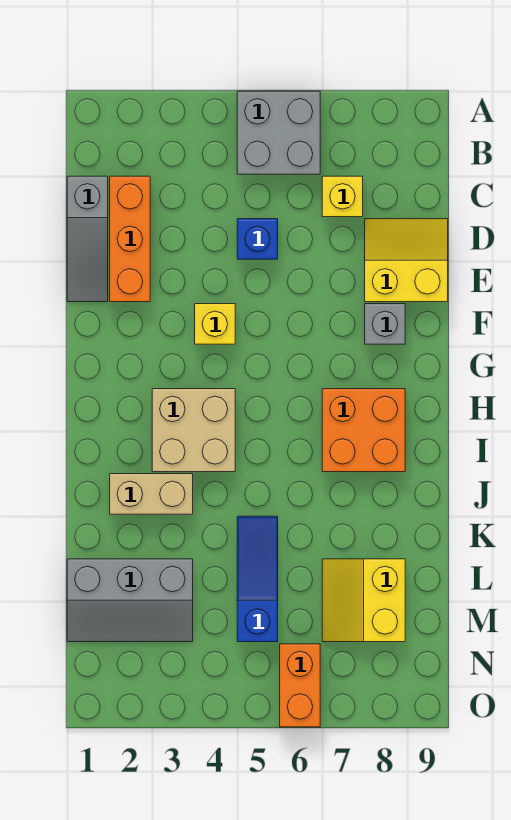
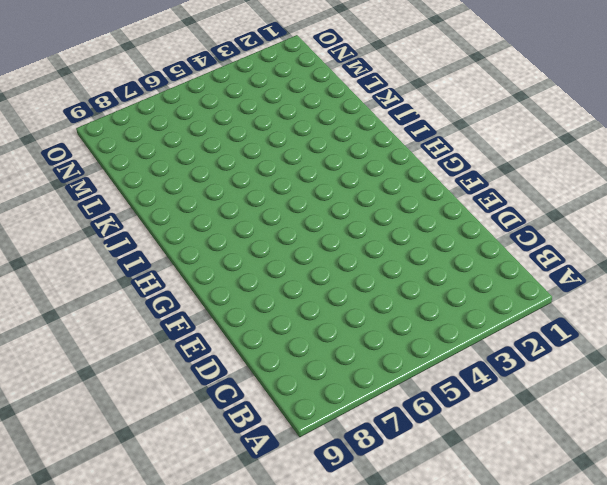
none -> grey 2x2 brick [237,91,320,174]
none -> grey 1x3 slope [67,176,108,302]
none -> orange 1x3 brick [110,176,150,302]

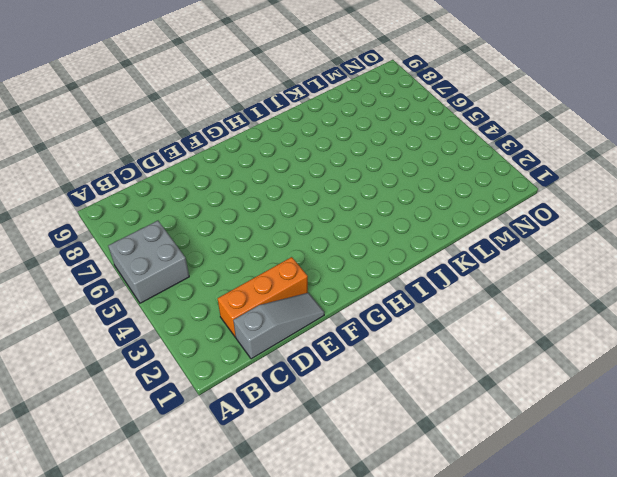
none -> yellow 1x1 brick [322,176,363,217]
none -> blue 1x1 brick [237,219,278,259]
none -> yellow 2x2 slope [365,219,448,302]

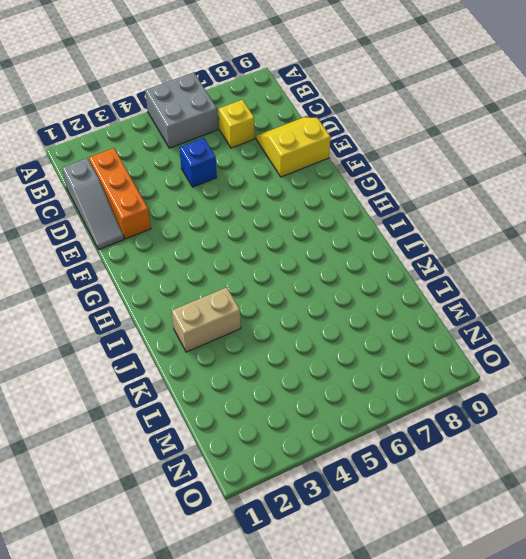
none -> yellow 1x1 brick [195,304,235,344]
none -> grey 1x1 brick [365,304,405,344]
none -> tan 2x2 brick [152,389,235,472]

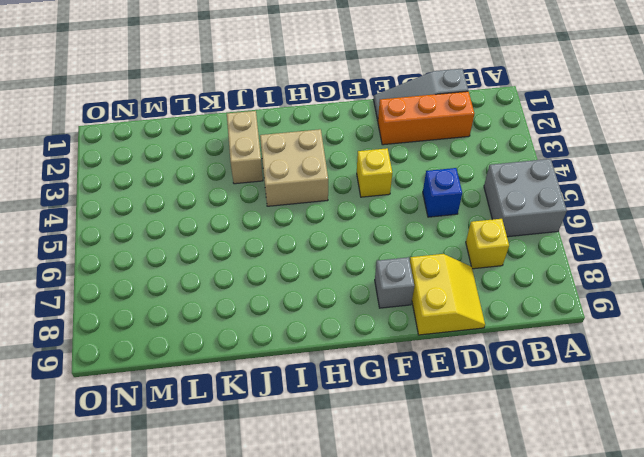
none -> orange 2x2 brick [322,389,405,472]
none -> blue 1x3 slope [237,516,278,642]
none -> grey 2x3 slope [67,559,193,642]

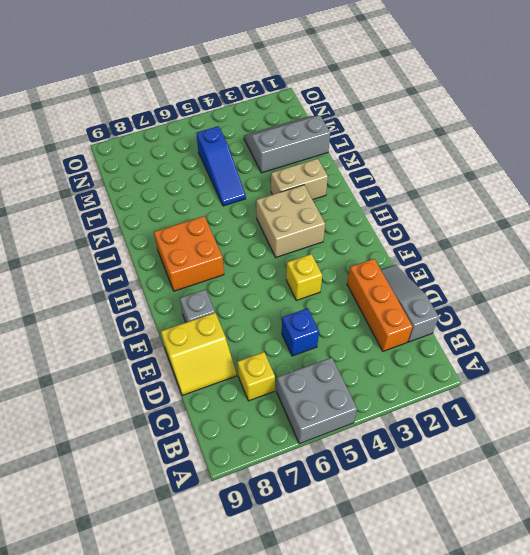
none -> yellow 2x2 slope [322,559,405,642]
none -> orange 1x2 brick [280,644,320,727]

